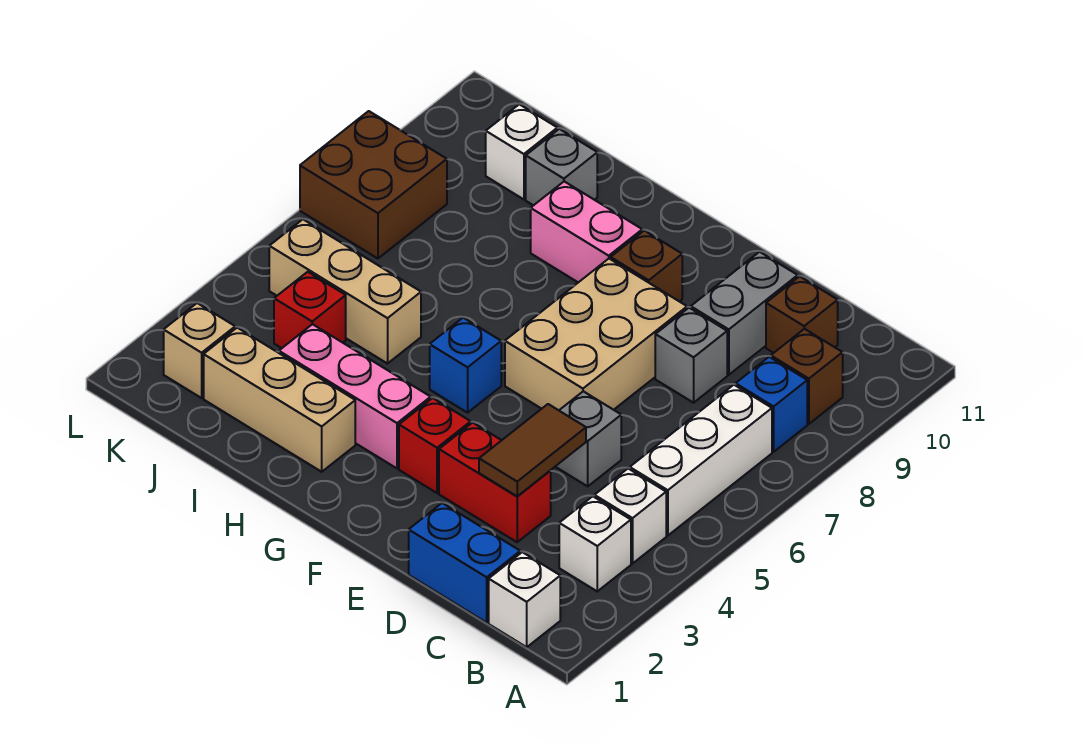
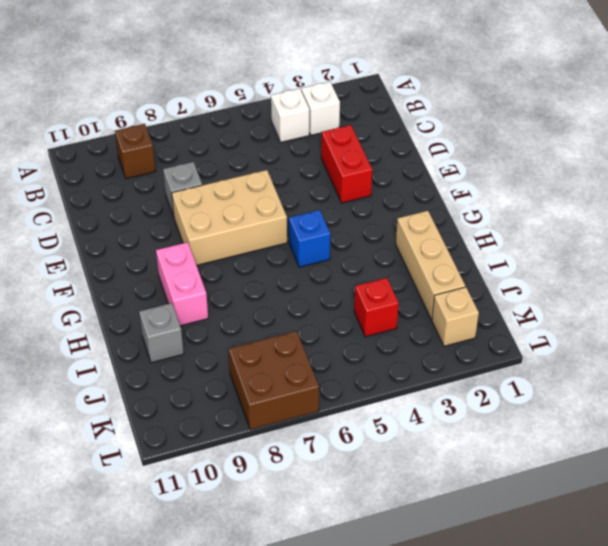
none -> white 1x1 brick [489,552,560,647]
none -> white 1x3 brick [630,385,772,536]
none -> blue 1x1 brick [736,357,807,452]

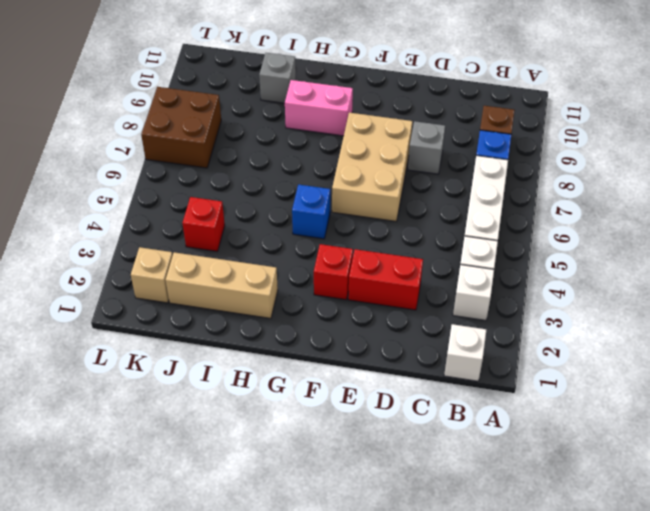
none -> blue 1x2 brick [409,503,520,623]
none -> brown 1x1 brick [766,276,838,353]
none -> grey 1x1 brick [555,391,621,486]

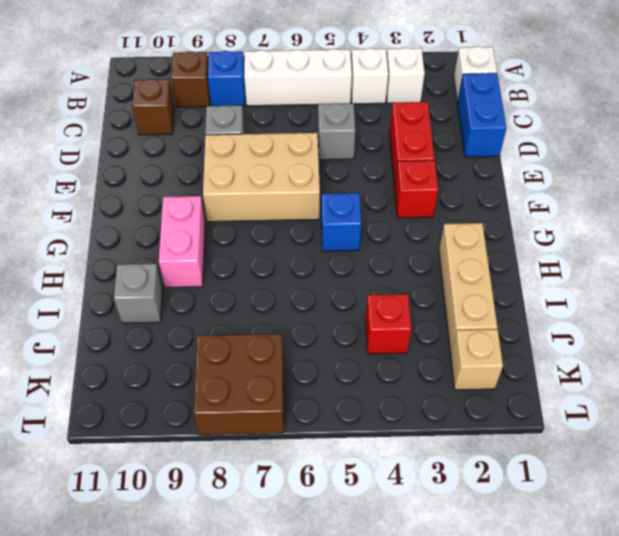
none -> grey 1x2 brick [691,252,798,375]
none -> brown 1x1 brick [611,231,682,302]
none -> pink 1x3 brick [279,324,431,468]

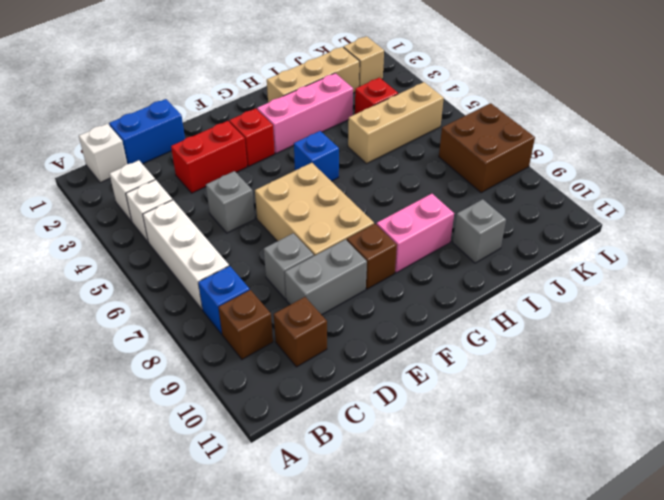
grey 1x2 brick [285,239,367,315] -> grey 1x2 brick turned to [691,252,798,375]
none -> white 1x1 brick [486,104,557,199]
none -> brown 1x2 tile [479,404,586,496]

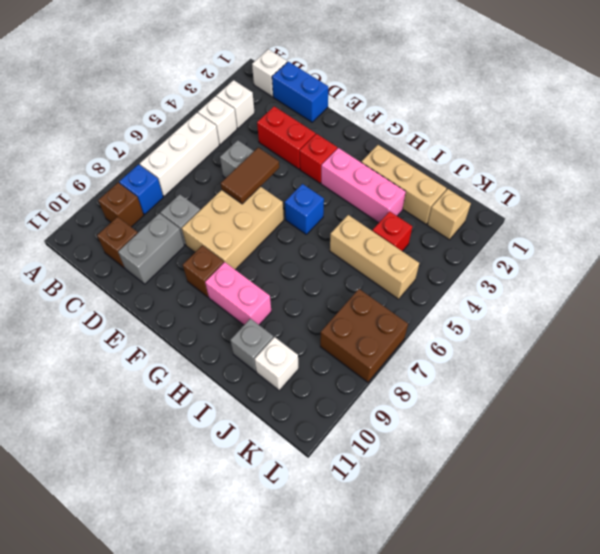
brown 1x2 tile [221,147,279,204] -> brown 1x2 tile moved to [479,404,586,496]

